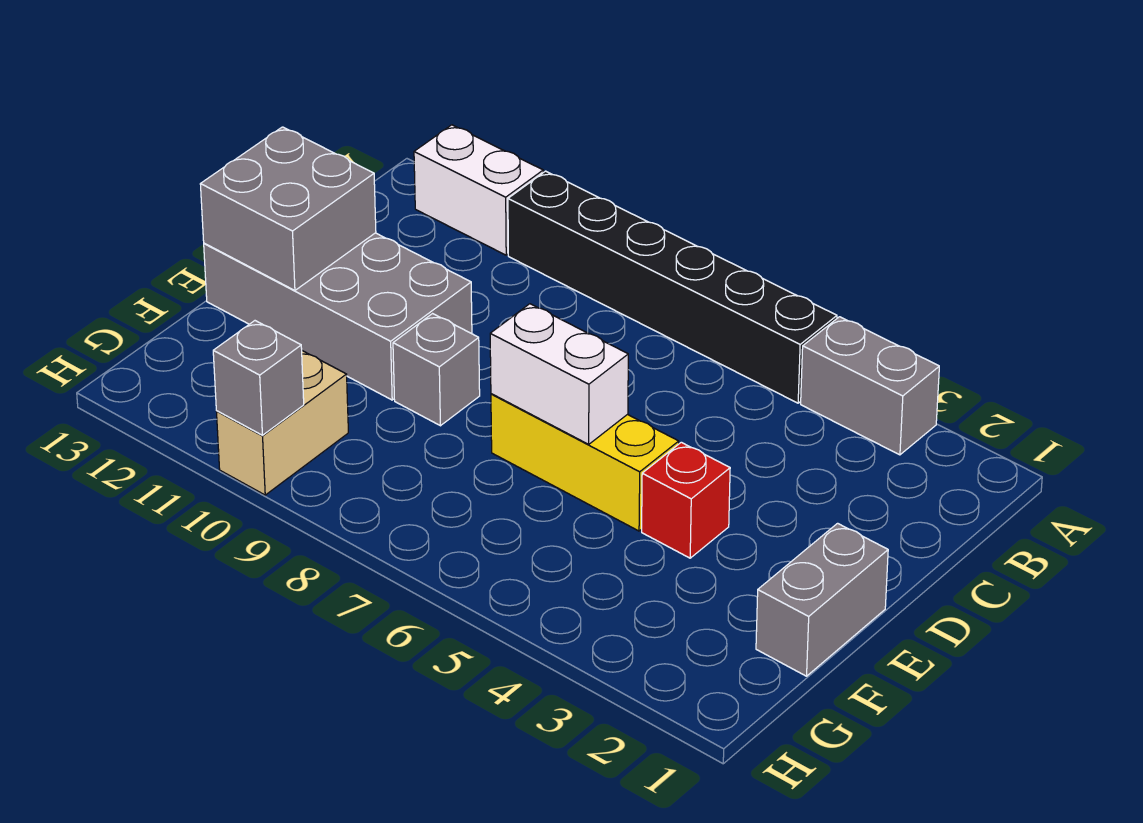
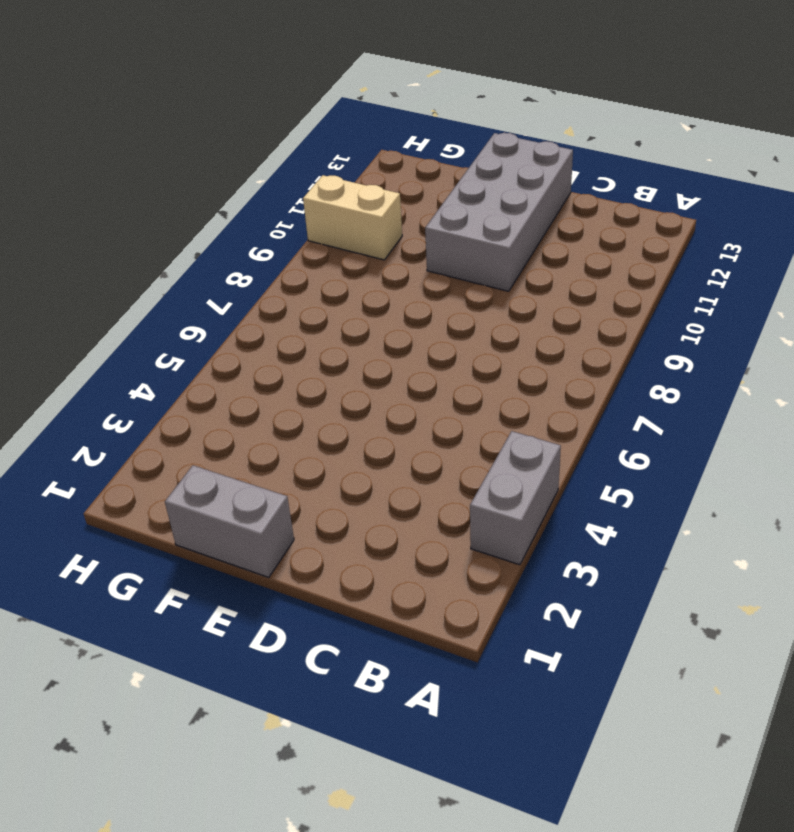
none -> black 1x6 brick [508,171,837,403]
none -> white 1x2 brick [414,125,543,255]
none -> red 1x1 brick [642,442,730,558]

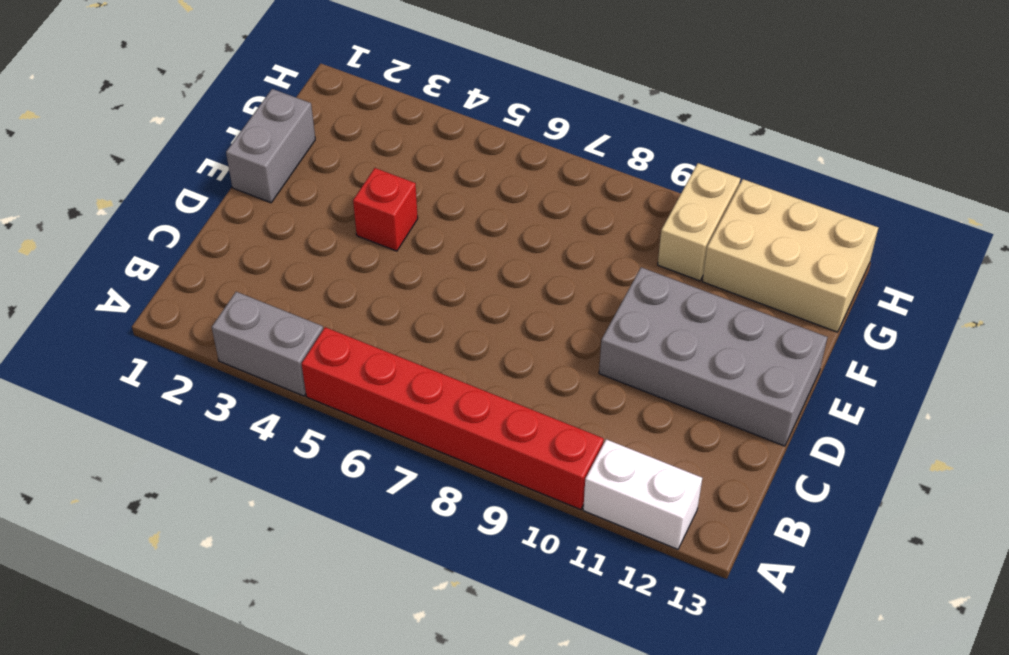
red 1x6 brick [302,327,604,510] -> black 1x6 brick [508,171,837,403]
tan 2x3 brick [702,179,878,332] -> none
none -> yellow 1x3 brick [491,394,679,531]
none -> grey 1x1 brick [393,314,480,426]
none -> grey 2x2 brick [200,127,376,290]

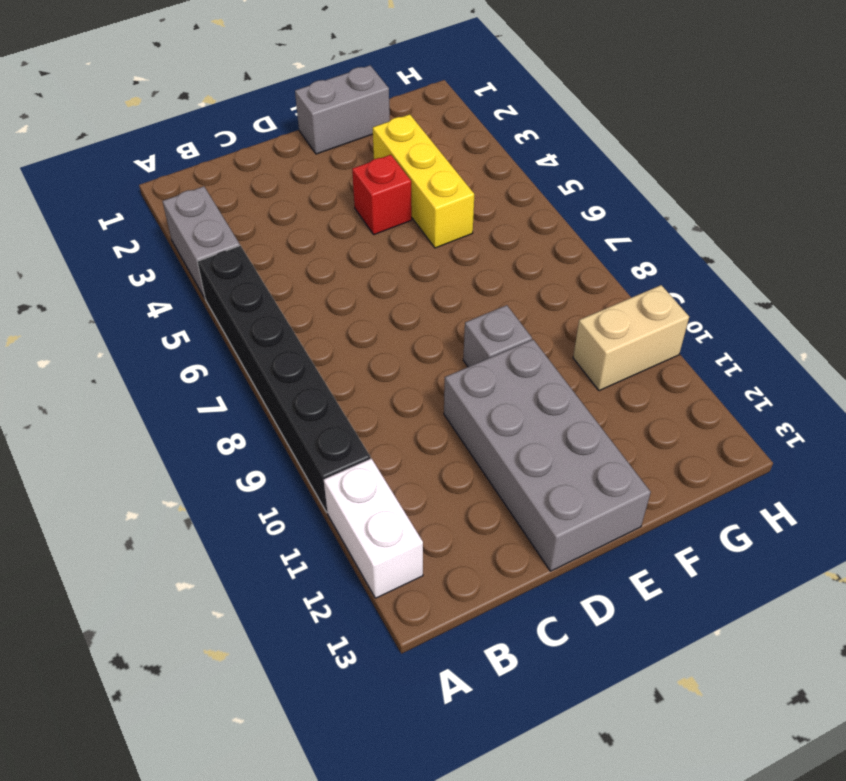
yellow 1x3 brick [373,114,474,248] -> yellow 1x3 brick moved to [491,394,679,531]
none -> grey 2x2 brick [200,127,376,290]
none -> white 1x2 brick [490,304,628,444]
none -> grey 1x1 brick [213,321,304,435]

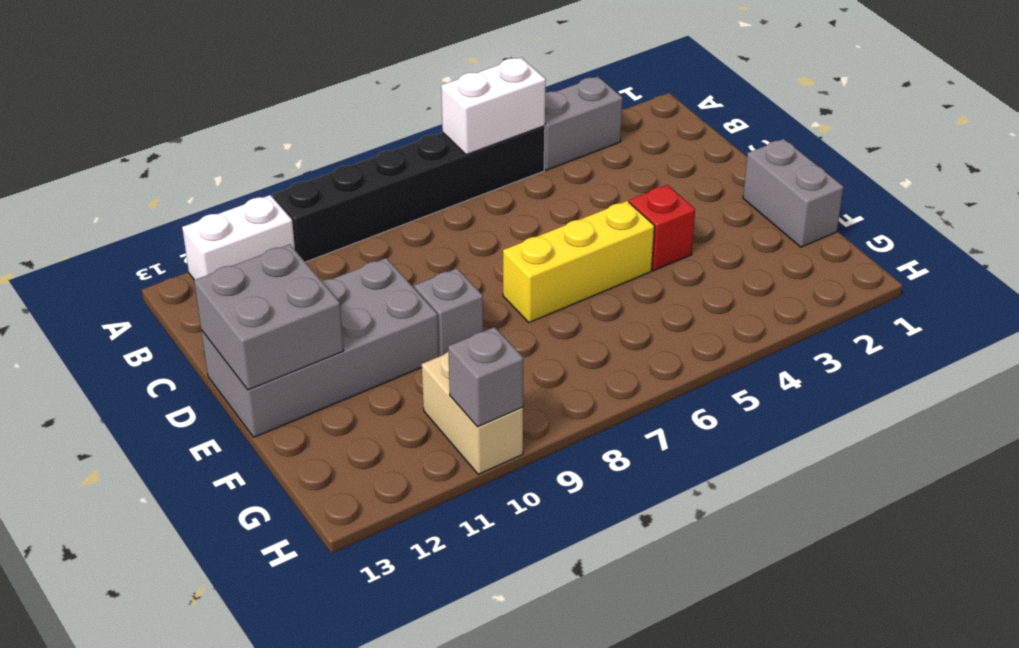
white 1x2 brick [441,57,546,155] -> white 1x2 brick moved to [490,304,628,444]

